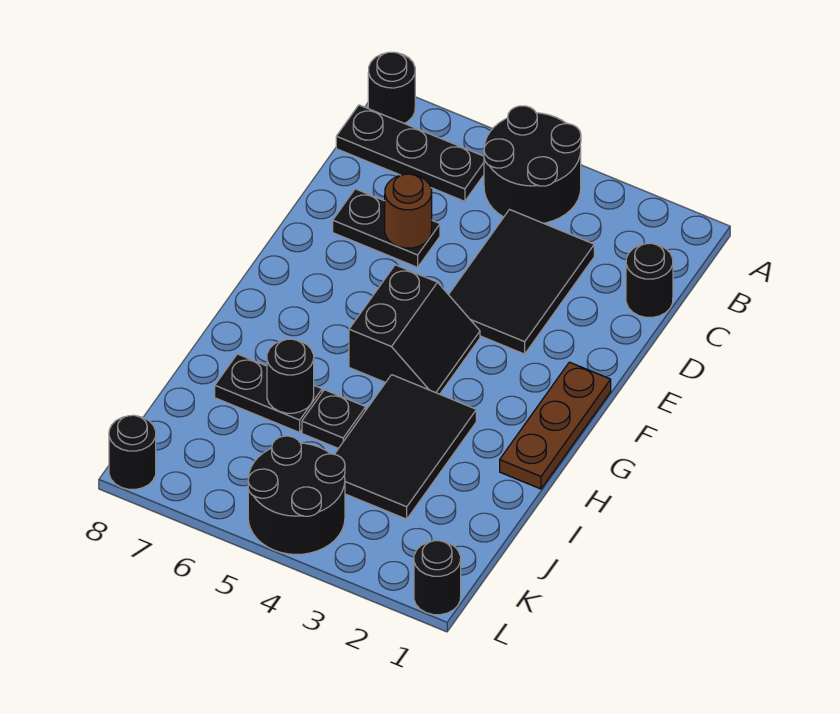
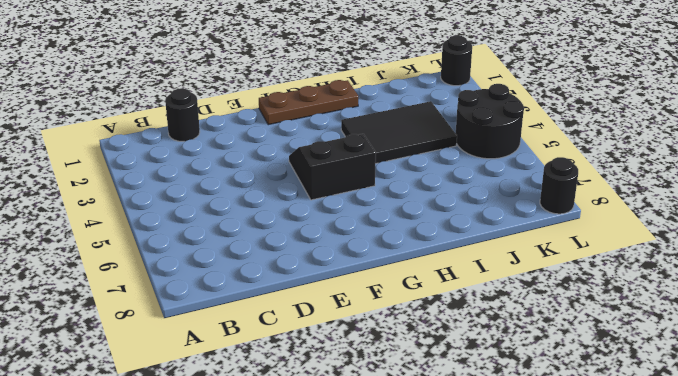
none -> black 2x2 round brick [484,106,581,223]
none -> black 1x1 round brick [368,52,415,123]
none -> black 1x3 plate [336,105,484,201]

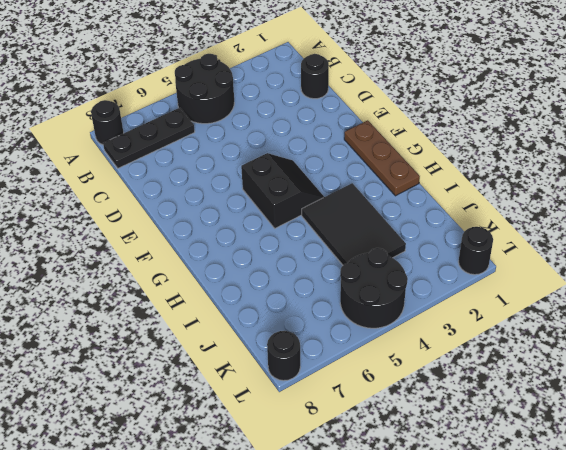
none -> black 2x3 tile [449,210,594,354]
none -> black 1x2 plate [333,189,440,267]
none -> black 1x1 plate [302,390,366,449]

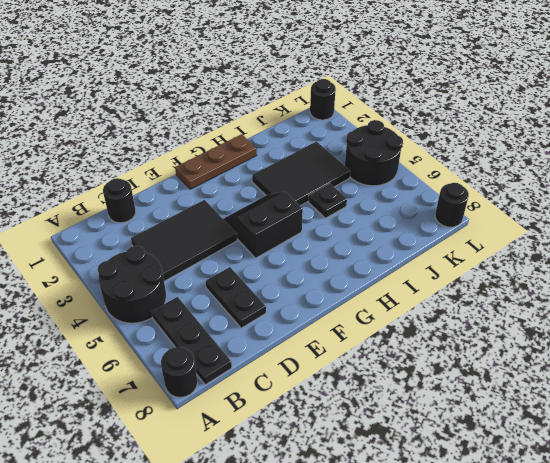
none -> black 1x2 plate [215,354,322,432]
none -> brown 1x1 round brick [385,174,432,248]
none -> black 1x1 round brick [267,339,314,413]

